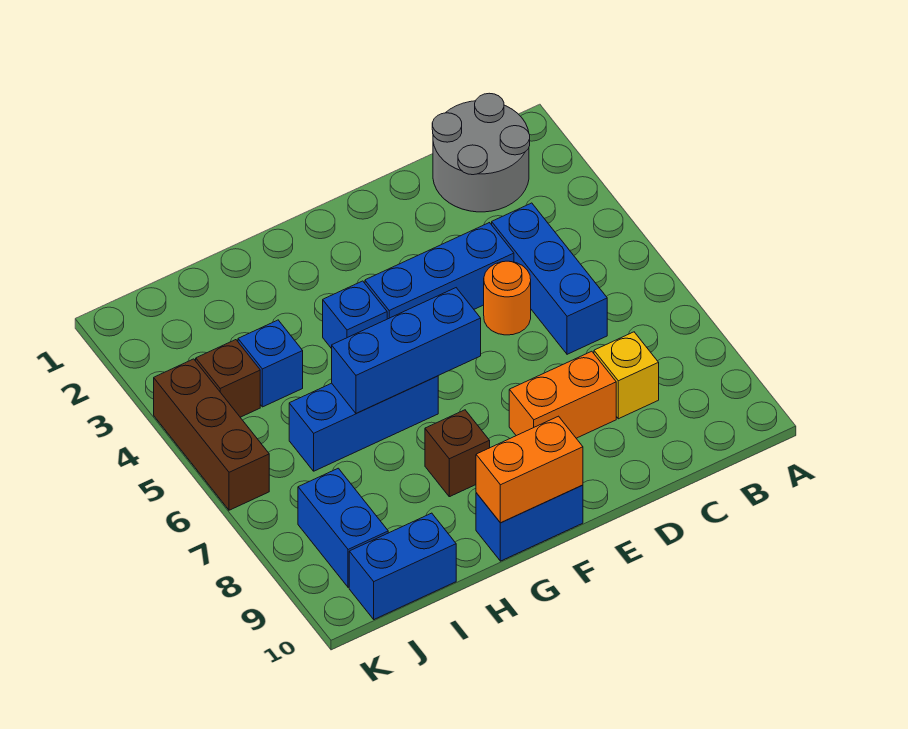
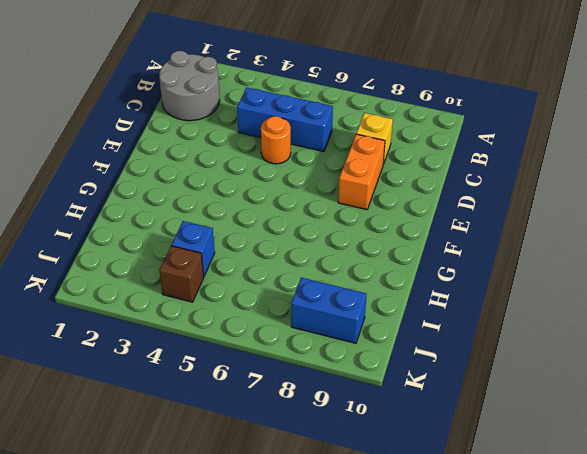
none -> blue 1x3 brick [365,223,514,319]
none -> blue 1x2 brick [476,485,583,561]
none -> blue 1x1 brick [323,281,387,349]

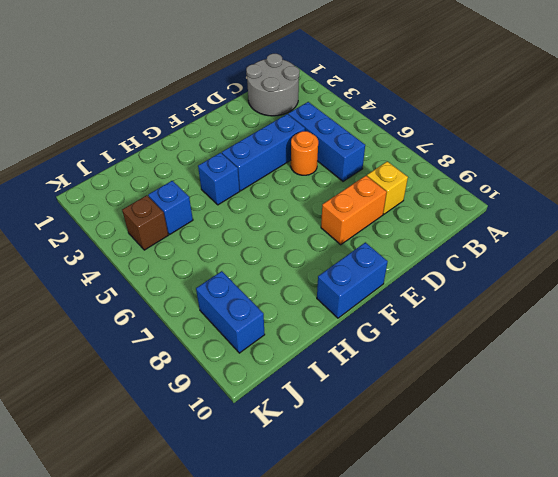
none -> blue 1x3 brick [289,376,438,471]
none -> brown 1x1 brick [425,410,490,497]
none -> blue 1x2 brick [349,513,456,619]

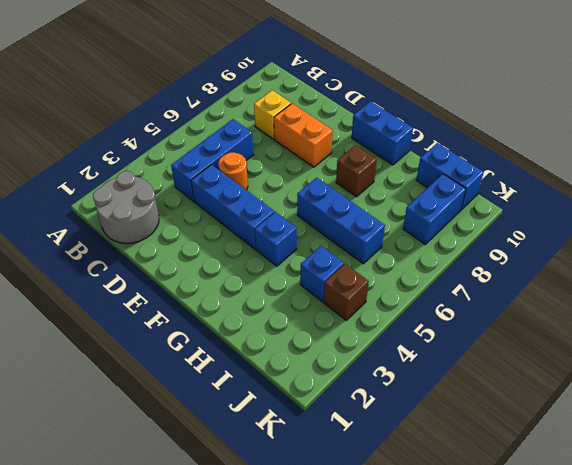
none -> brown 1x3 brick [154,359,269,510]
none -> blue 1x3 brick [332,288,481,413]
none -> orange 1x2 brick [476,416,583,523]

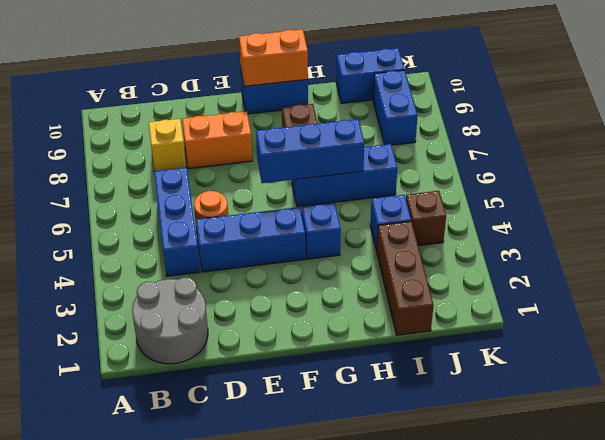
brown 1x3 brick [377,221,434,335] -> brown 1x3 brick moved to [154,359,269,510]

